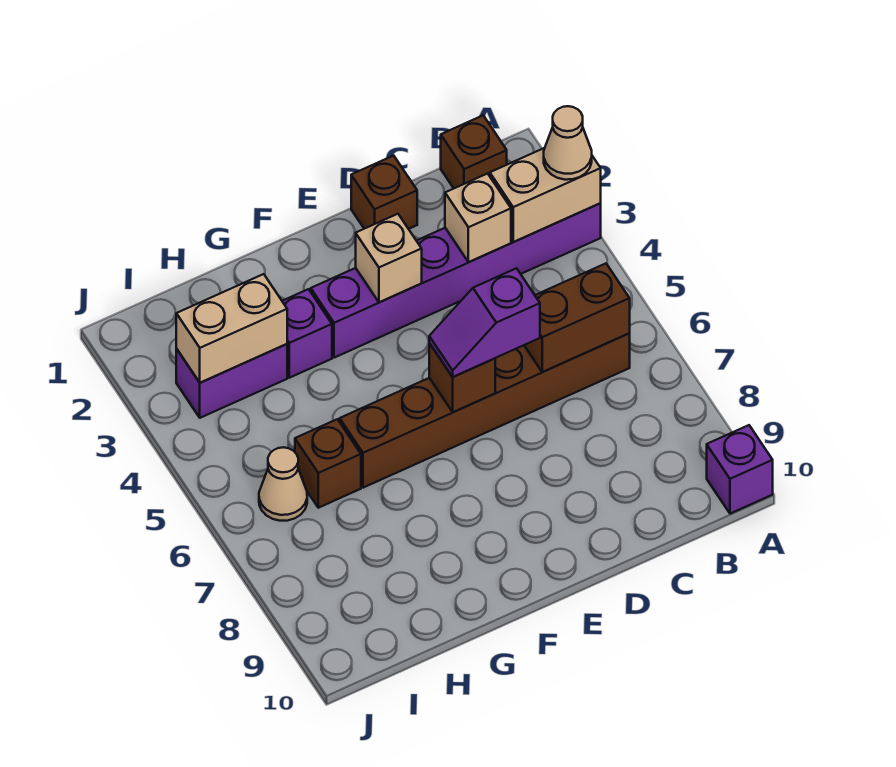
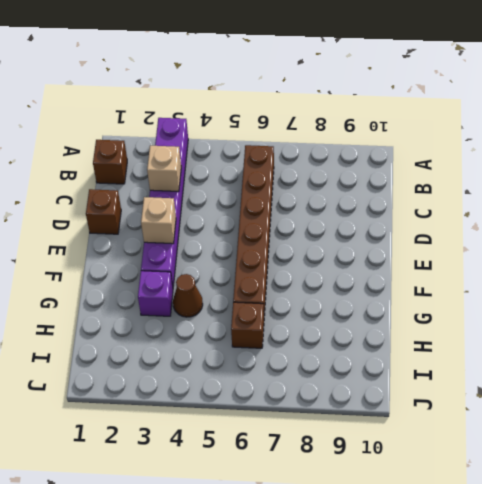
brown 1x1 cone [173,274,203,317] -> none
none -> purple 1x1 brick [707,425,773,514]
none -> purple 1x2 brick [176,344,287,418]
none -> tan 1x1 cone [259,447,307,521]

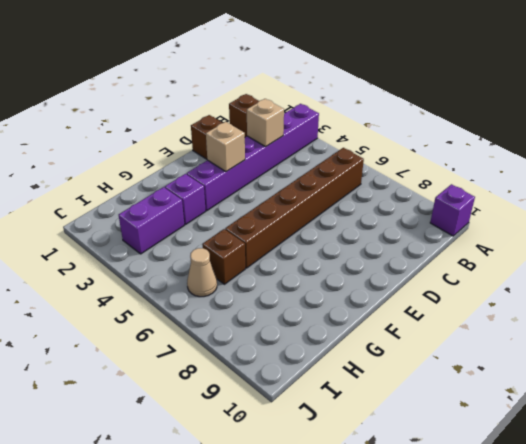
none -> tan 1x2 brick [490,148,601,242]
none -> brown 1x2 brick [524,264,630,372]
none -> brown 1x1 brick [429,343,495,412]

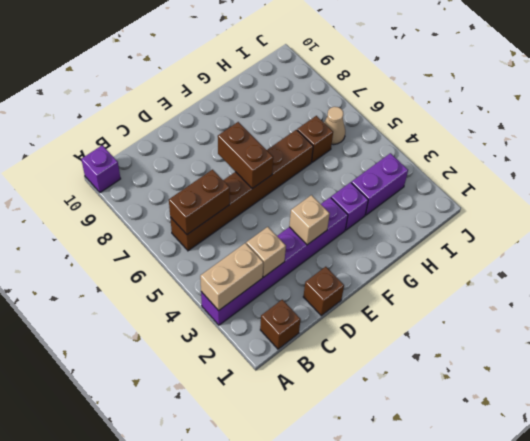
brown 1x2 brick [218,122,273,189] -> brown 1x1 brick [429,343,495,412]
none -> tan 1x2 brick [176,274,287,383]
none -> tan 1x1 cone [544,106,592,180]
none -> purple 1x2 slope [429,268,540,377]

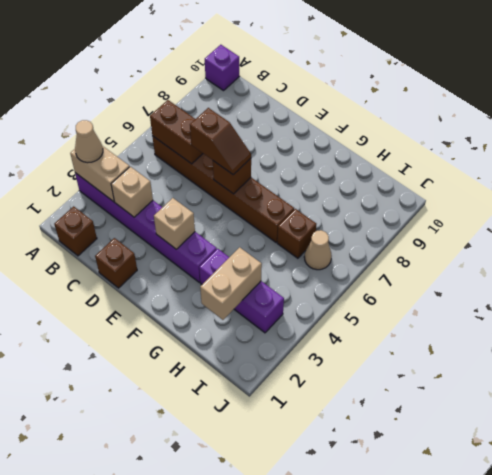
brown 1x2 slope [190,108,251,175] -> purple 1x2 slope [429,268,540,377]
tan 1x2 brick [200,247,262,320] -> tan 1x2 brick turned to [176,274,287,383]

